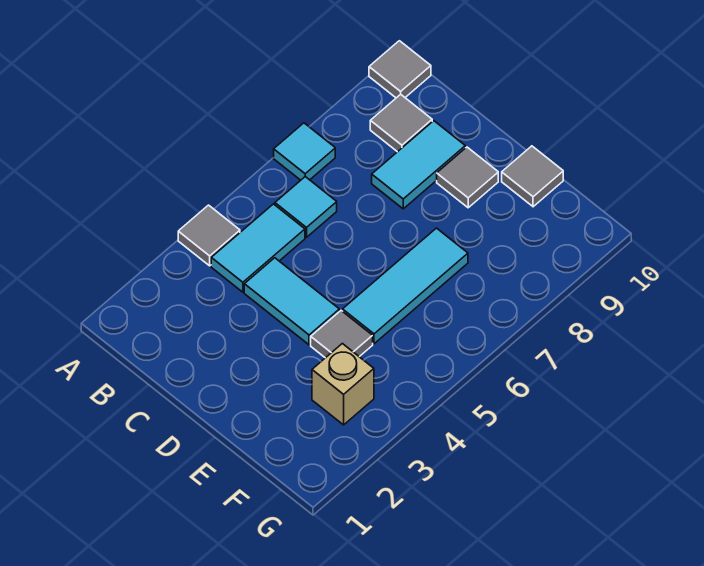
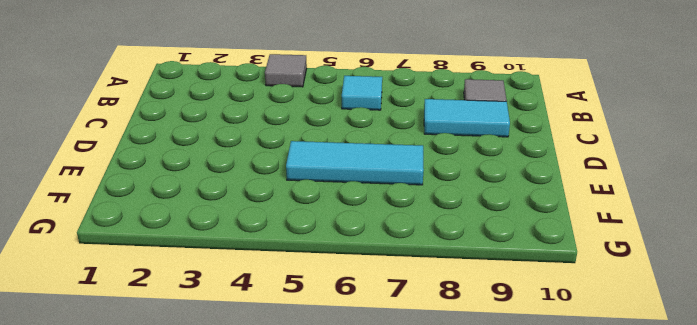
none -> cyan 1x1 tile [274,123,335,180]
none -> grey 1x1 tile [369,41,431,98]
none -> cyan 1x2 tile [211,204,305,292]

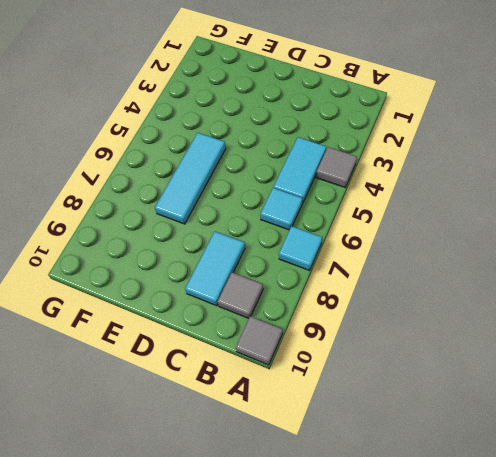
none -> cyan 1x2 tile [244,258,339,345]
none -> grey 1x1 tile [437,147,498,208]
none -> grey 1x1 tile [311,311,373,358]

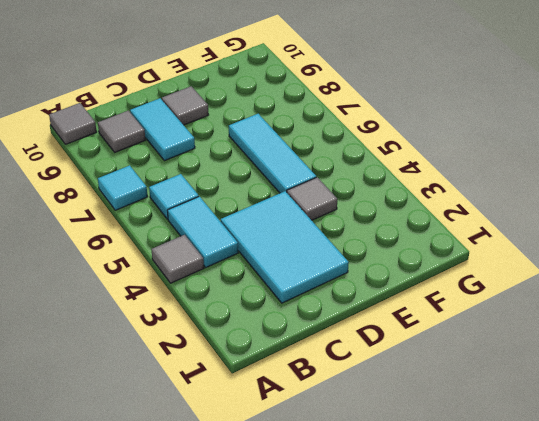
cyan 2x3 tile [221,191,349,303] -> cyan 1x2 tile [244,258,339,345]
none -> grey 1x1 tile [502,146,563,207]
none -> tan 1x1 brick [312,344,374,425]

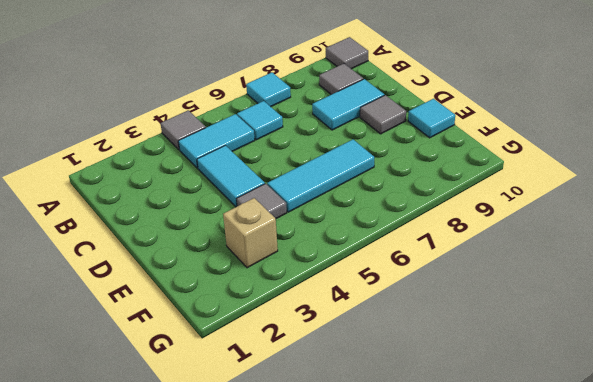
cyan 1x1 tile [408,99,455,138] -> grey 1x1 tile [502,146,563,207]

